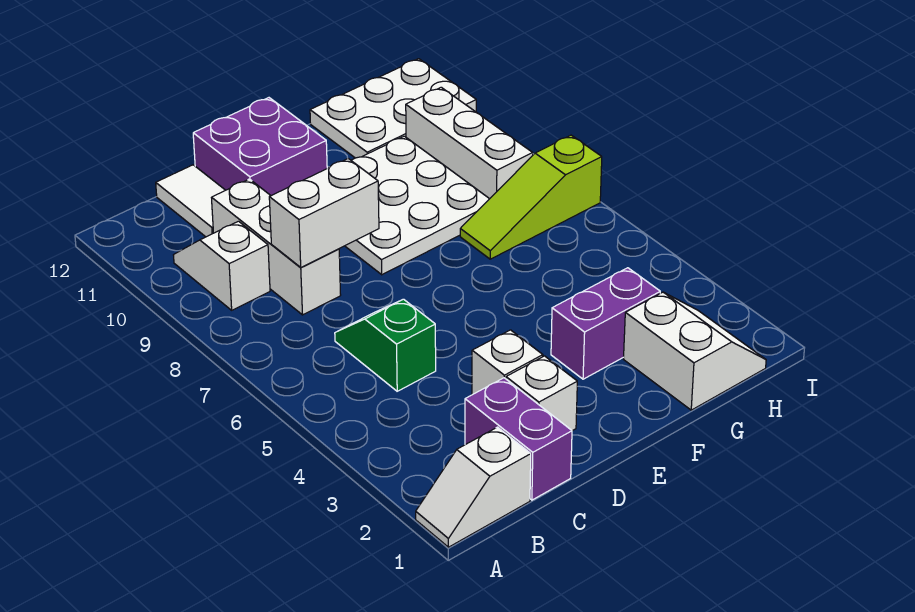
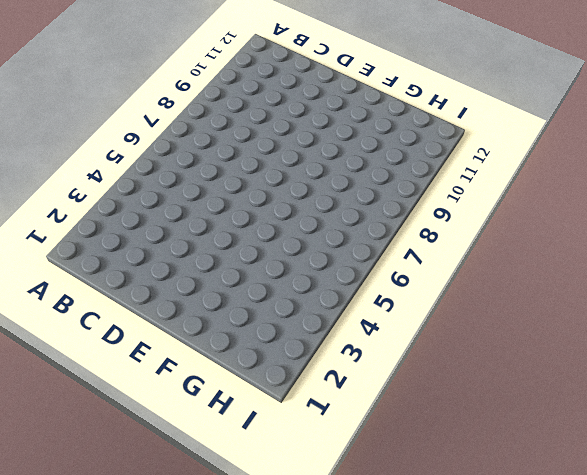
none -> white 1x2 slope [416,427,531,547]
none -> white 1x2 slope [174,221,270,310]
none -> purple 1x2 brick [465,378,572,500]

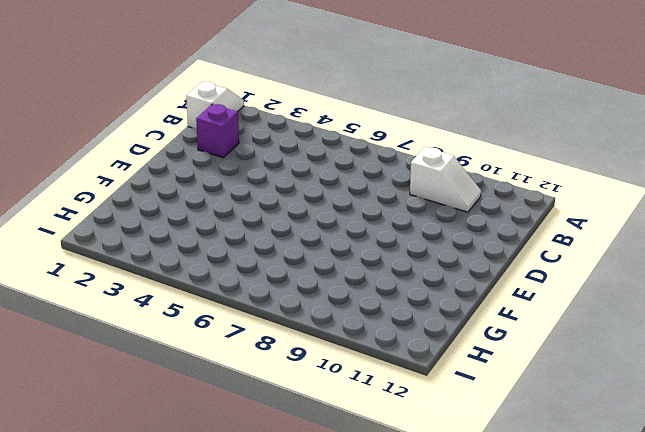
purple 1x1 brick [196,104,239,158] -> purple 1x2 brick [465,378,572,500]
none -> green 1x2 slope [335,299,436,391]
none -> white 1x3 brick [212,179,341,315]
none -> white 1x2 tile [156,165,225,237]

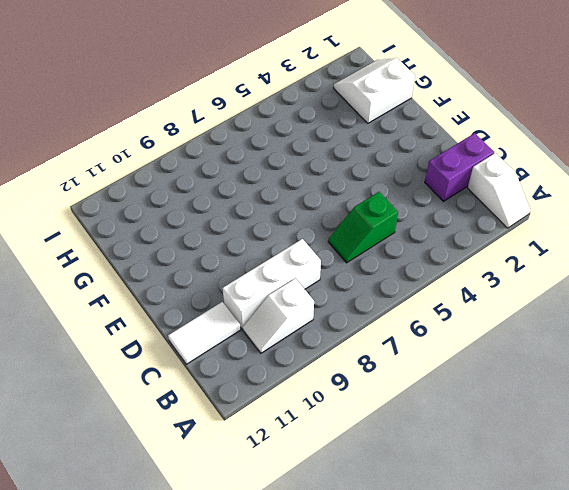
none -> white 1x1 brick [506,356,577,431]
none -> white 1x1 brick [472,330,543,395]
none -> purple 2x2 brick [193,98,327,196]

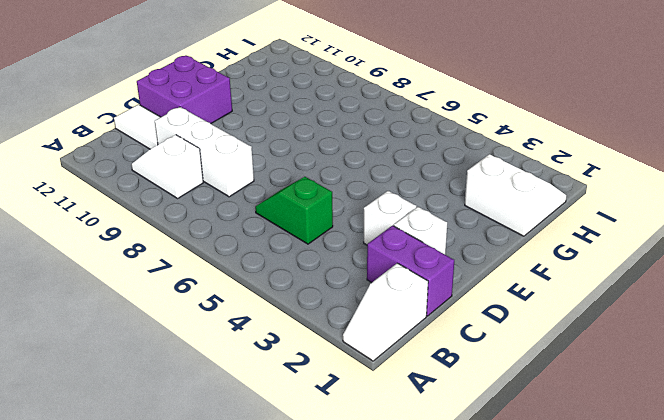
none -> white 3x3 plate [345,136,489,275]
none -> purple 1x2 brick [551,268,660,379]
none -> lime 1x3 slope [460,135,602,259]

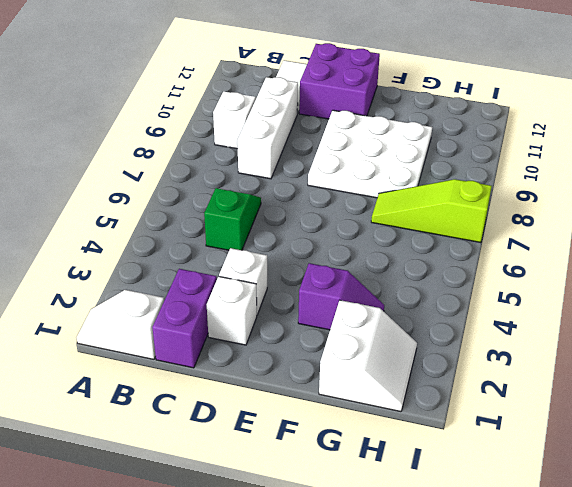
purple 1x2 slope [298,263,384,330] -> purple 1x2 brick [551,268,660,379]
none -> white 2x3 plate [310,59,476,158]
none -> white 1x3 brick [406,87,533,199]
none -> white 1x2 brick [269,159,379,268]

